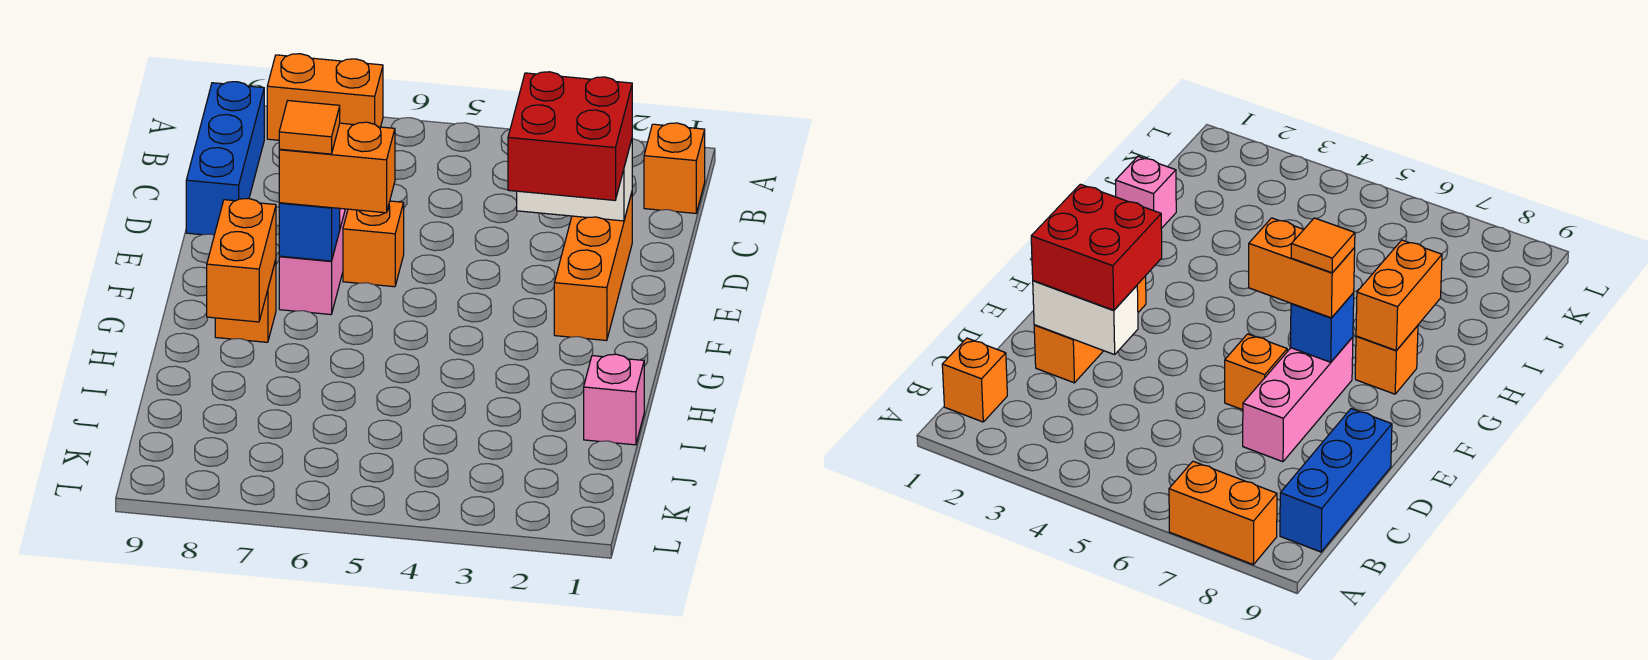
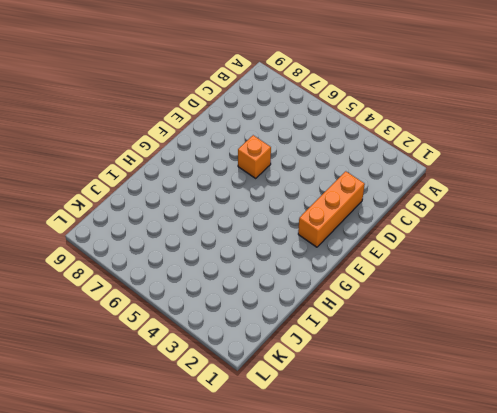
none -> orange 1x2 brick [267,54,383,140]
none -> orange 1x1 brick [644,123,705,213]
none -> blue 1x3 brick [186,82,264,235]

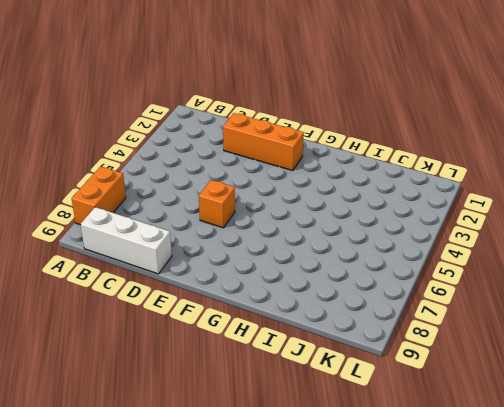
white 1x3 brick [81,207,172,274] -> blue 1x3 brick [186,82,264,235]
none -> orange 1x1 brick [644,123,705,213]
none -> pink 1x3 brick [279,208,348,315]
none -> orange 1x1 brick [215,260,276,342]

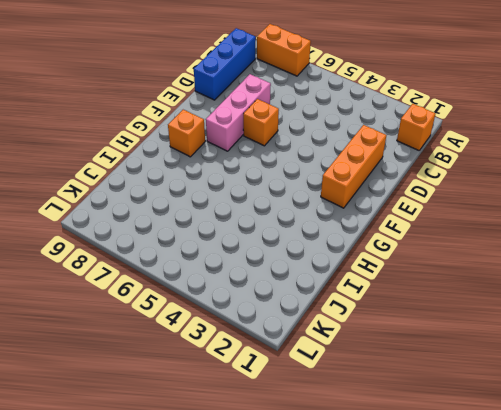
none -> pink 1x1 brick [584,354,644,445]
none -> white 1x2 brick [517,140,632,221]
none -> blue 1x1 brick [279,203,340,261]

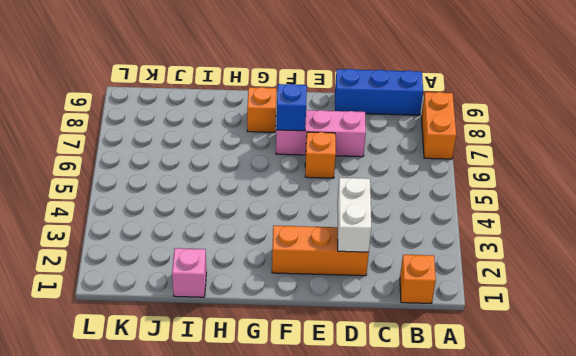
none -> orange 1x2 brick [207,198,276,322]
none -> red 2x2 brick [508,72,632,200]
none -> orange 1x2 brick [279,122,395,213]

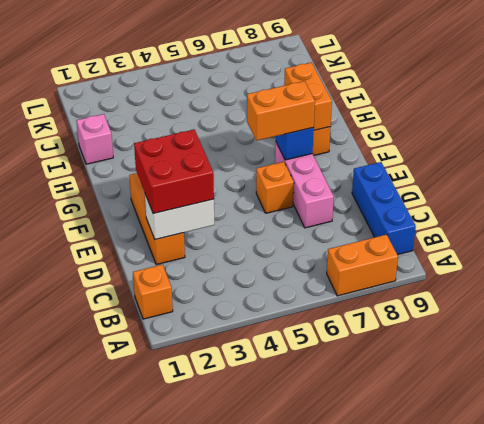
none -> orange 1x1 tile [279,101,340,154]

